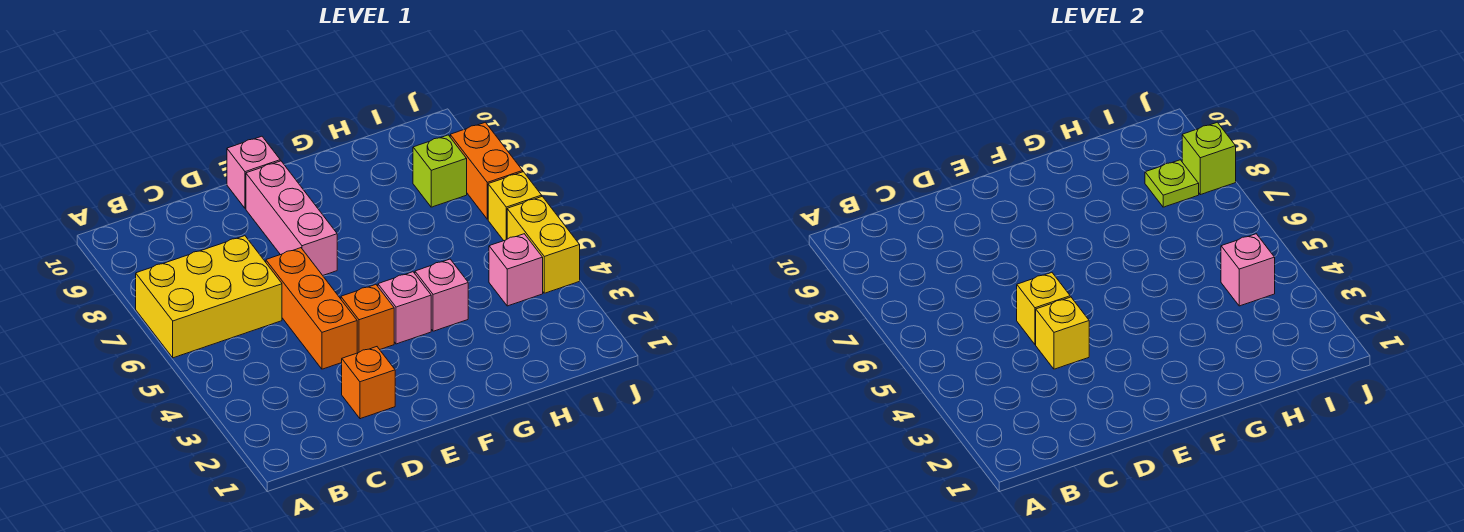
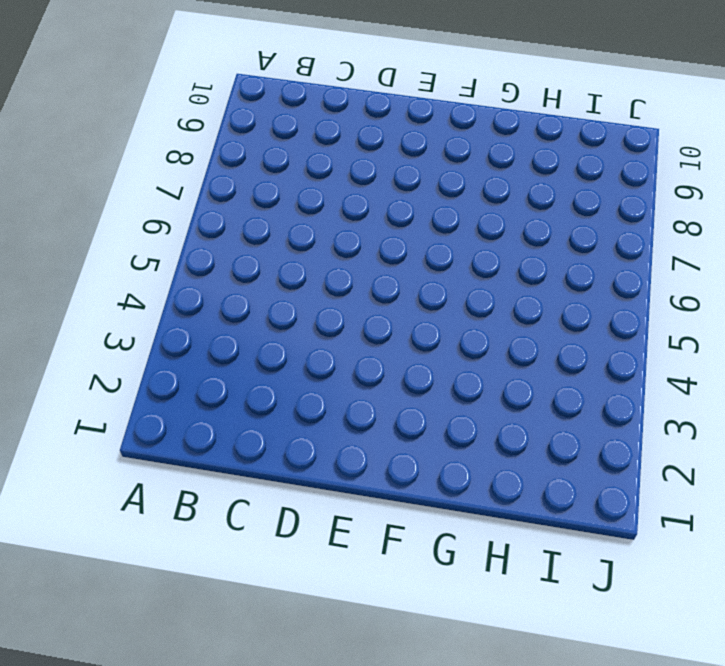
none -> yellow 2x3 brick [136,236,282,358]
none -> orange 1x1 brick [342,347,395,419]
none -> orange 1x3 brick [266,248,357,369]

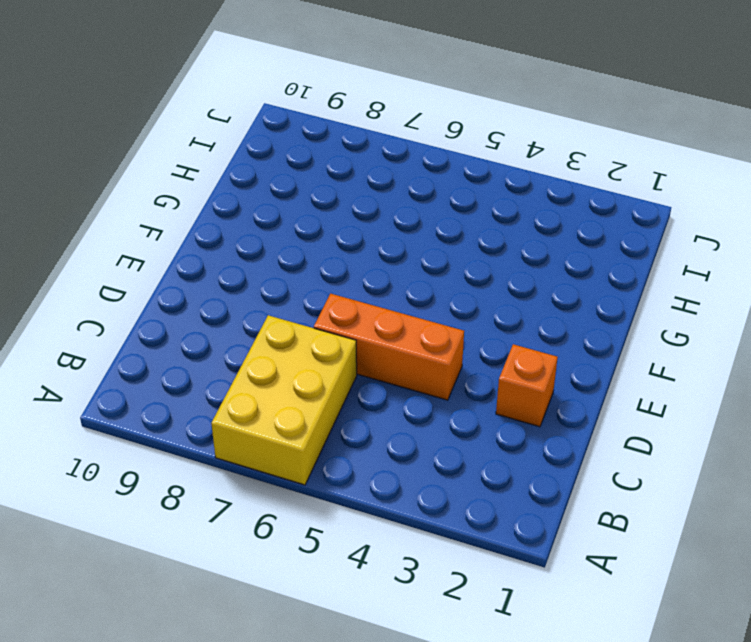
none -> orange 1x1 brick [341,285,394,353]
none -> pink 1x3 brick [246,161,337,275]
none -> pink 1x1 brick [227,136,280,208]

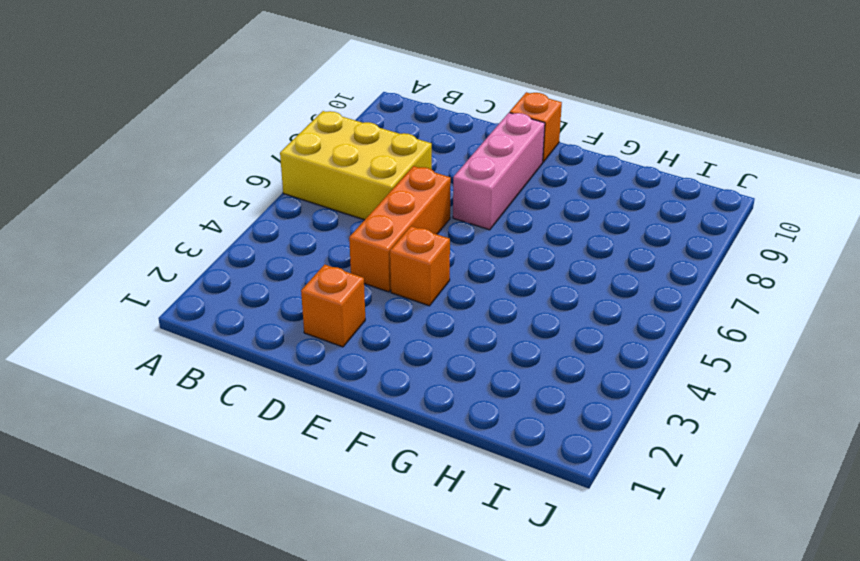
orange 1x1 brick [510,92,562,162] -> pink 1x1 brick [227,136,280,208]
none -> pink 1x1 brick [378,272,431,344]
none -> pink 1x1 brick [415,259,468,331]
none -> pink 1x1 brick [489,234,543,306]

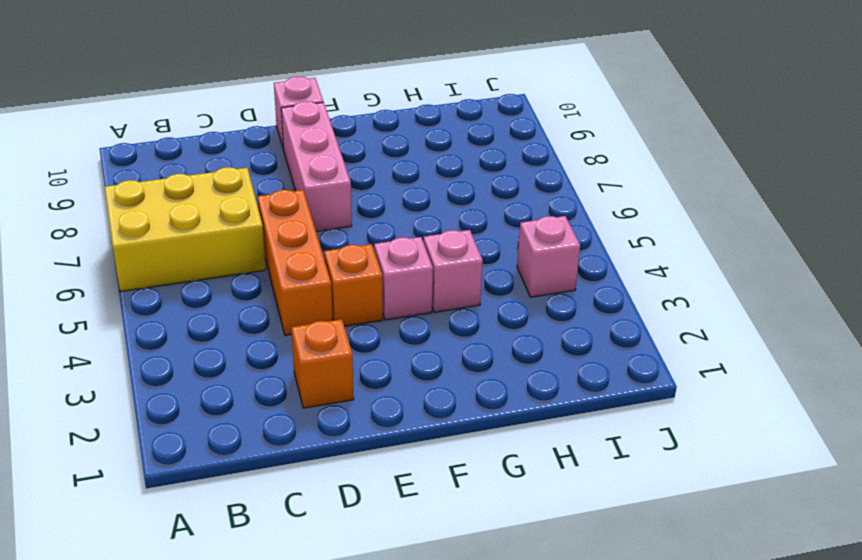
none -> lime 1x1 brick [413,135,467,207]
none -> yellow 1x2 brick [507,196,580,293]
none -> yellow 1x1 brick [488,172,542,241]

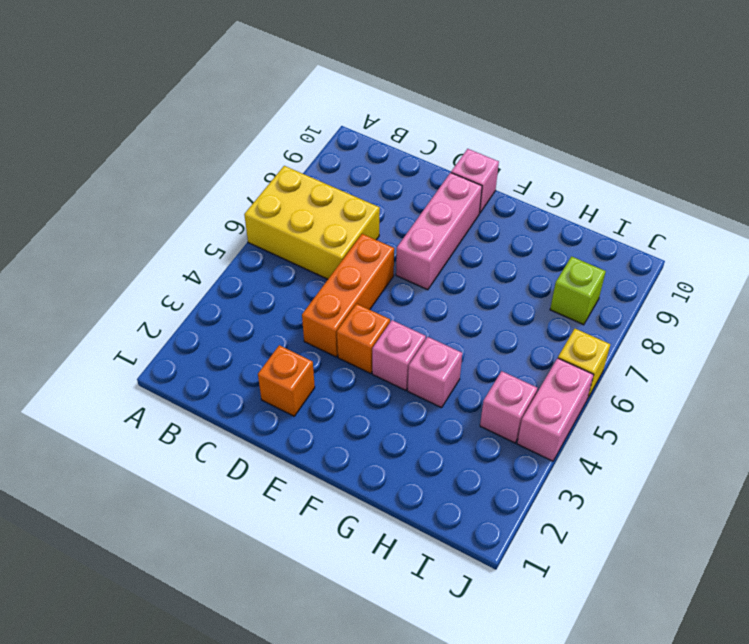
pink 1x2 brick [517,358,593,461] -> yellow 1x2 brick [507,196,580,293]
none -> orange 1x2 brick [450,122,523,219]
none -> yellow 1x1 brick [1036,297,1089,369]
none -> yellow 1x1 brick [1017,273,1070,345]

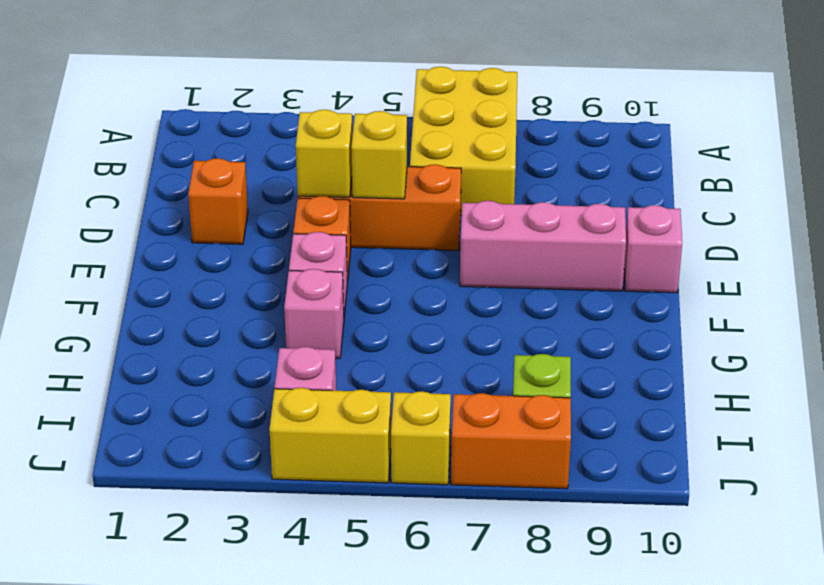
none -> pink 1x1 brick [1221,234,1275,306]
none -> lime 1x1 plate [1145,160,1199,207]
none -> lime 1x1 brick [1182,122,1236,195]

